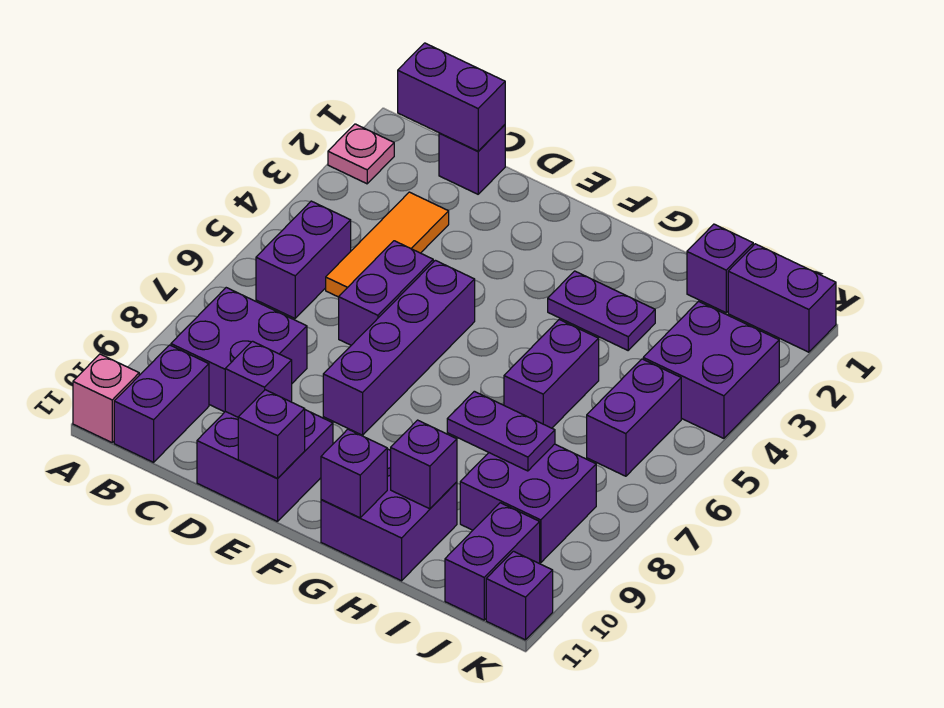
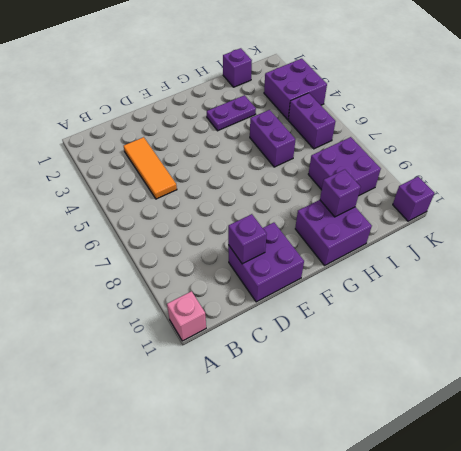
none -> pink 1x1 plate [328,124,394,184]
none -> purple 1x2 brick [256,201,351,318]
none -> purple 2x2 brick [171,288,307,412]

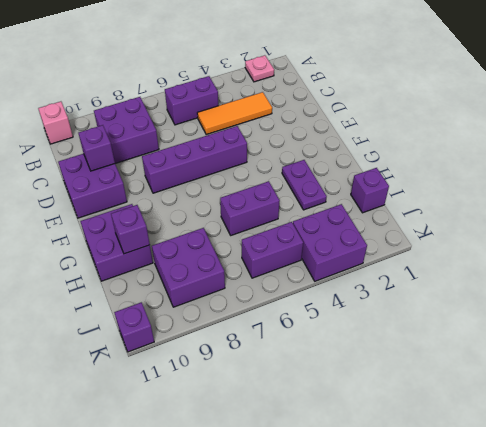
none -> purple 1x2 brick [114,345,209,462]
none -> purple 1x1 brick [439,125,505,194]
none -> purple 1x2 brick [339,241,433,345]

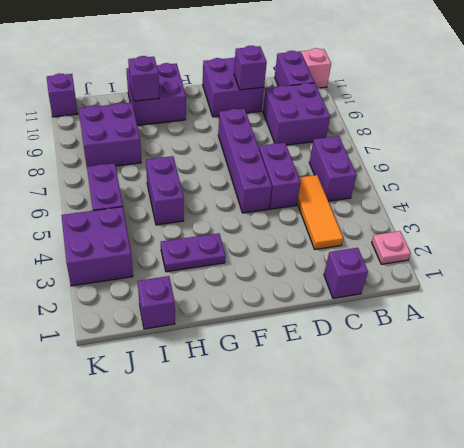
none -> purple 1x2 brick [728,244,836,352]
none -> purple 1x2 brick [445,503,540,620]
none -> purple 1x2 brick [398,43,505,151]

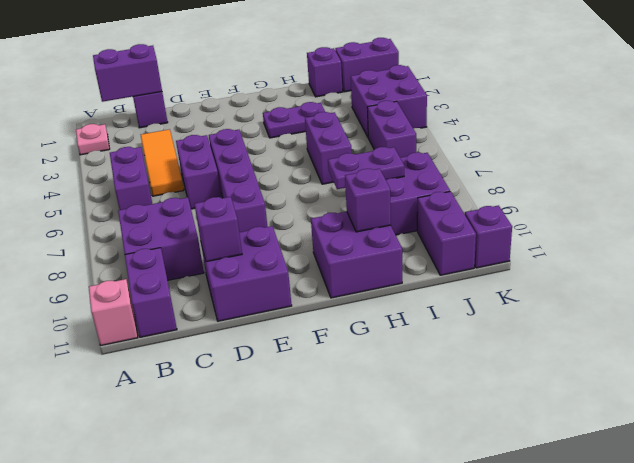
none -> purple 1x1 brick [238,390,305,479]
none -> purple 1x1 brick [321,429,387,518]

